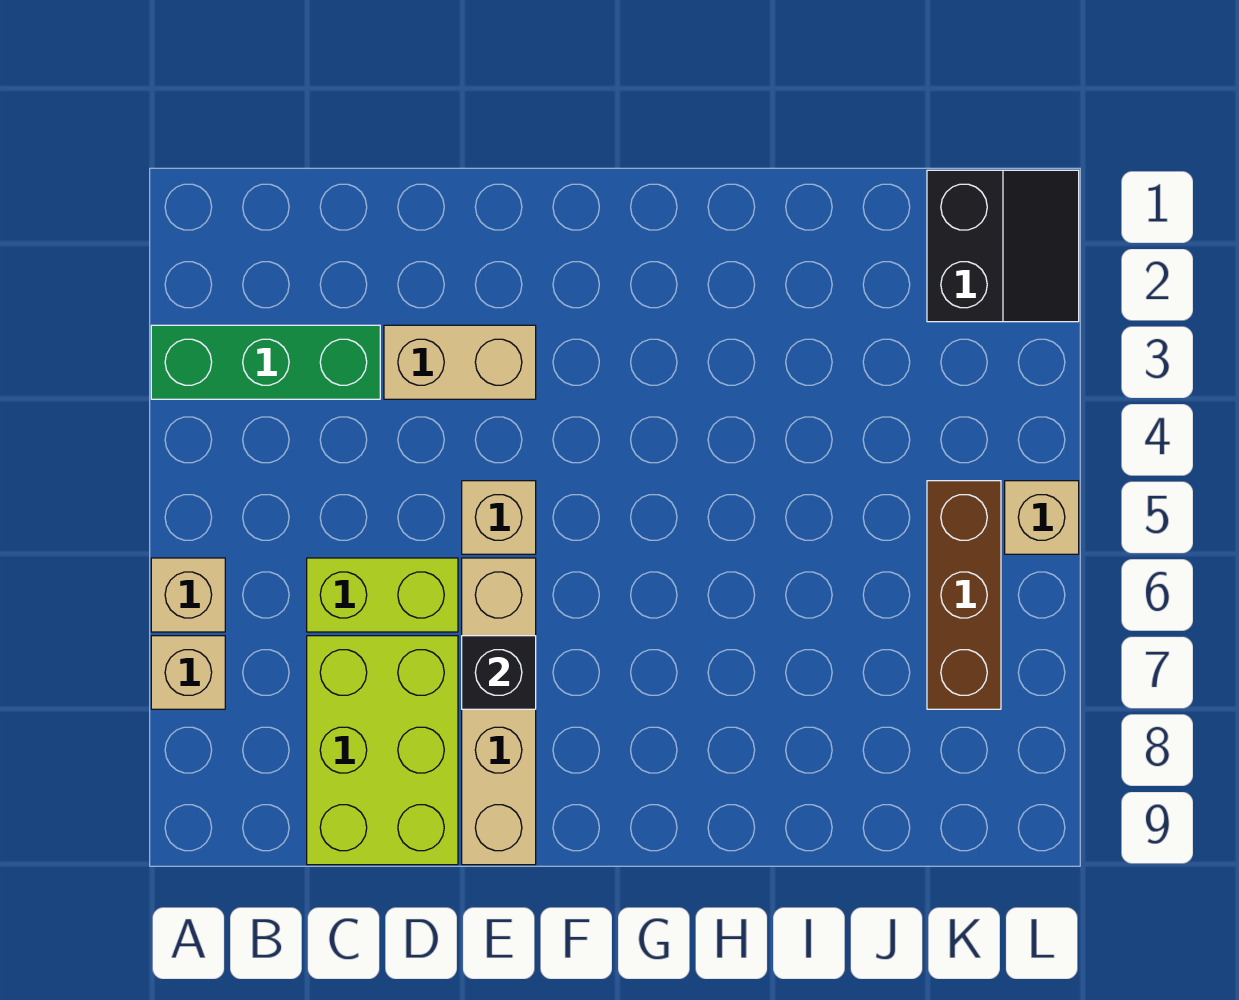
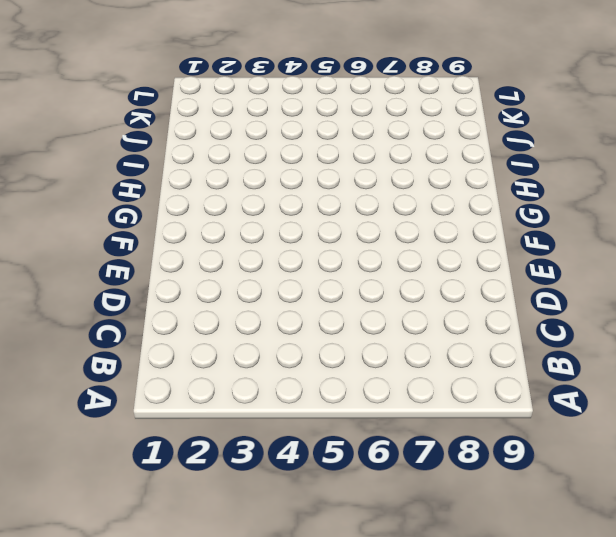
none -> green 1x3 brick [151,325,380,399]
none -> tan 1x1 brick [151,558,225,632]
none -> tan 1x1 brick [151,636,225,709]

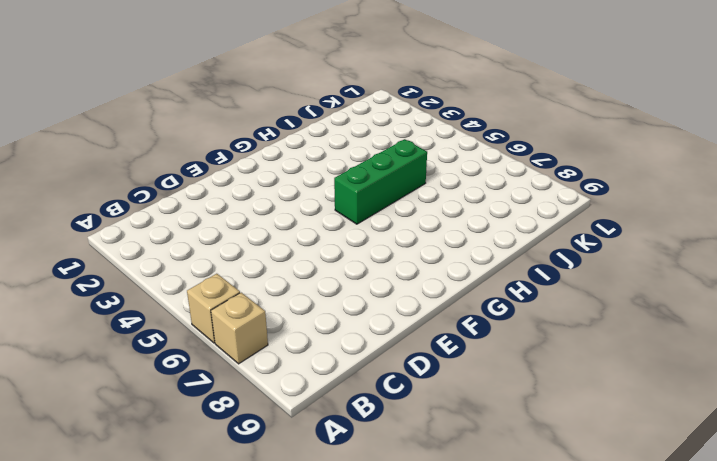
green 1x3 brick [334,139,427,224] -> green 1x3 brick moved to [151,325,380,399]
none -> lime 1x2 brick [307,558,458,632]
none -> lime 2x3 brick [307,636,458,865]
none -> tan 1x2 brick [384,325,536,399]

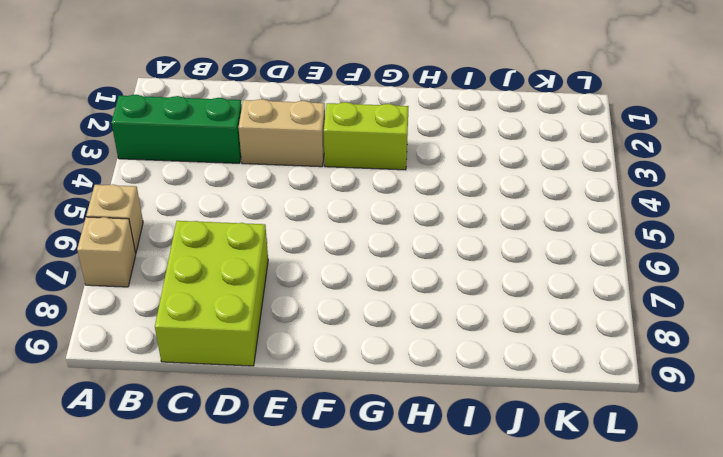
lime 1x2 brick [324,102,409,170] -> lime 1x2 brick moved to [307,558,458,632]
none -> tan 1x1 brick [462,481,536,554]
none -> tan 1x4 brick [462,558,536,865]
none -> black 2x2 slope [927,170,1079,322]

